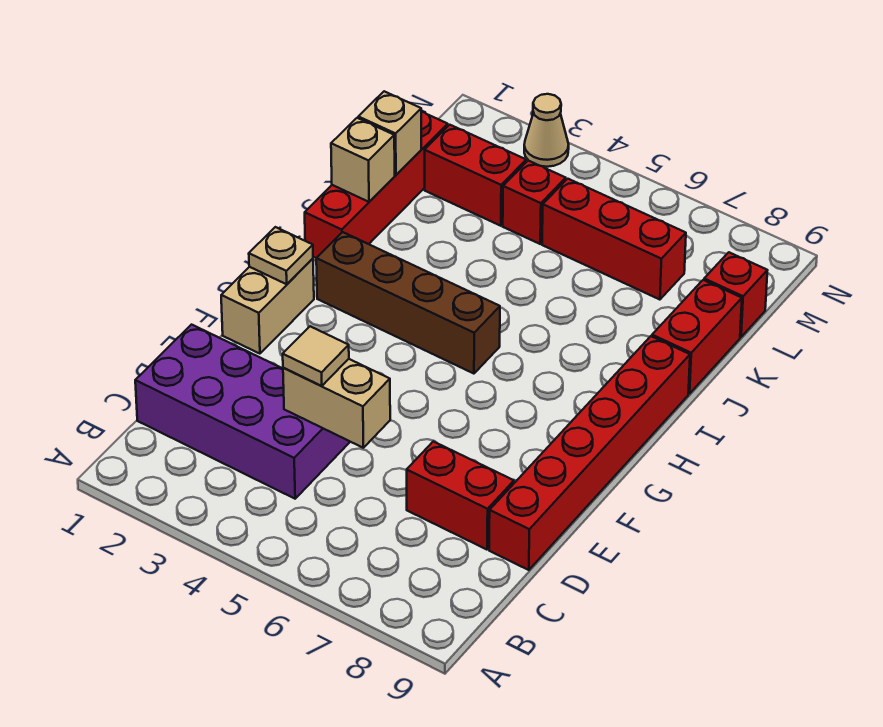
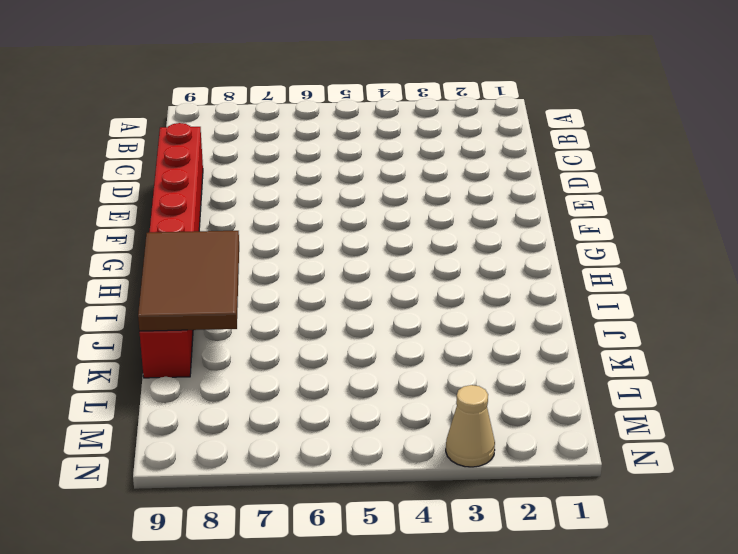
brown 2x3 tile [138,231,239,331] -> none
none -> purple 2x4 brick [135,325,350,499]
none -> red 1x2 brick [407,441,514,550]
none -> tan 1x2 brick [221,259,314,354]

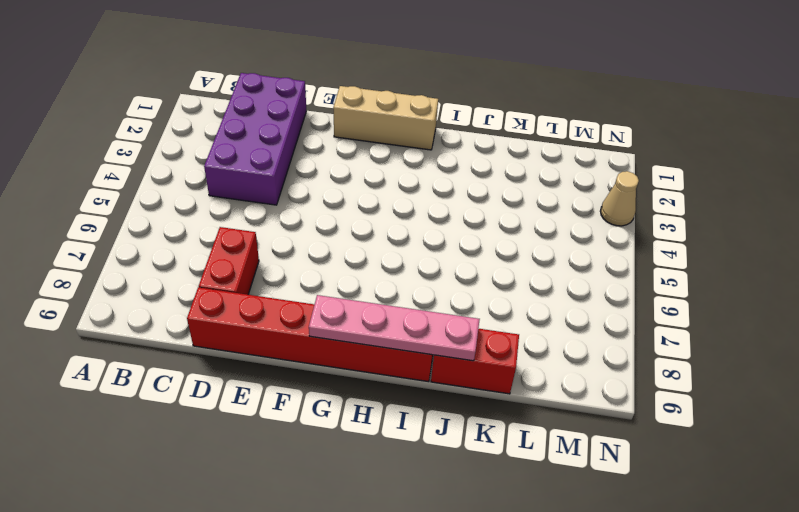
tan 1x3 brick [333,86,438,150] -> tan 1x2 brick [221,259,314,354]
pink 1x4 plate [309,295,480,361] -> none
none -> brown 1x4 brick [316,232,500,374]
none -> red 1x4 brick [305,112,448,258]
none -> red 1x2 brick [425,125,526,226]

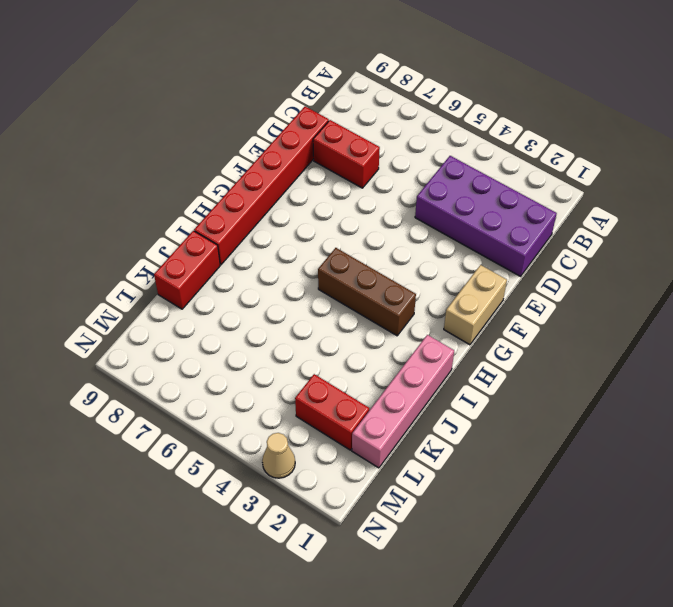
brown 1x3 brick [318,248,416,336] -> brown 1x4 brick [316,232,500,374]
pink 1x4 brick [352,335,454,468] -> red 1x4 brick [305,112,448,258]
none -> red 1x1 brick [503,160,566,244]
none -> red 1x3 brick [542,179,686,300]
none -> red 1x1 brick [704,252,768,337]

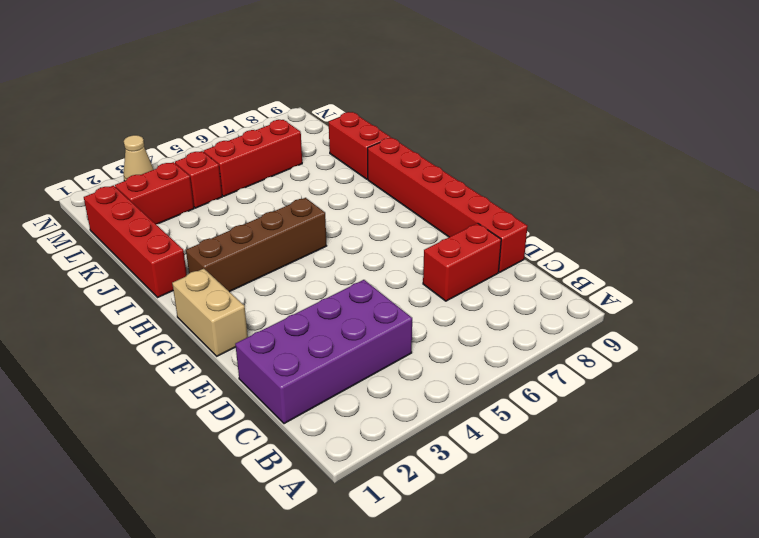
none -> red 1x1 brick [704,252,768,337]
none -> tan 1x2 brick [283,359,390,448]
none -> tan 1x1 plate [249,227,313,284]

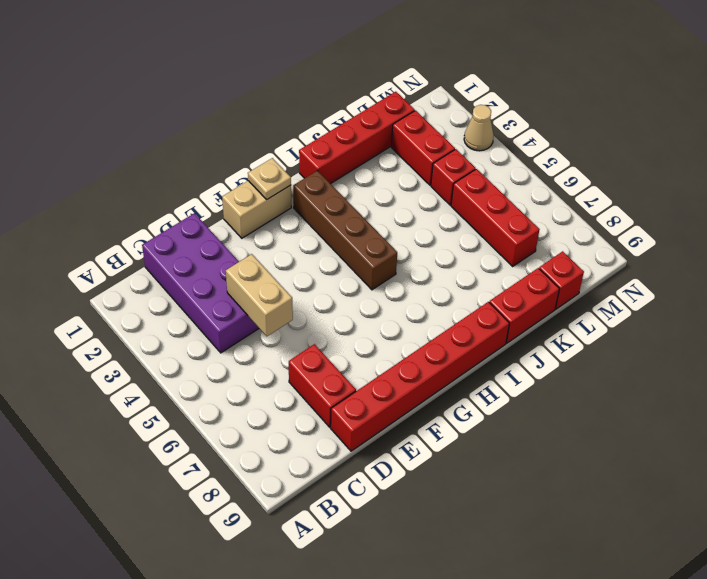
none -> tan 1x1 brick [331,118,395,202]
none -> tan 1x1 brick [358,91,421,175]
none -> tan 1x1 tile [283,326,349,386]

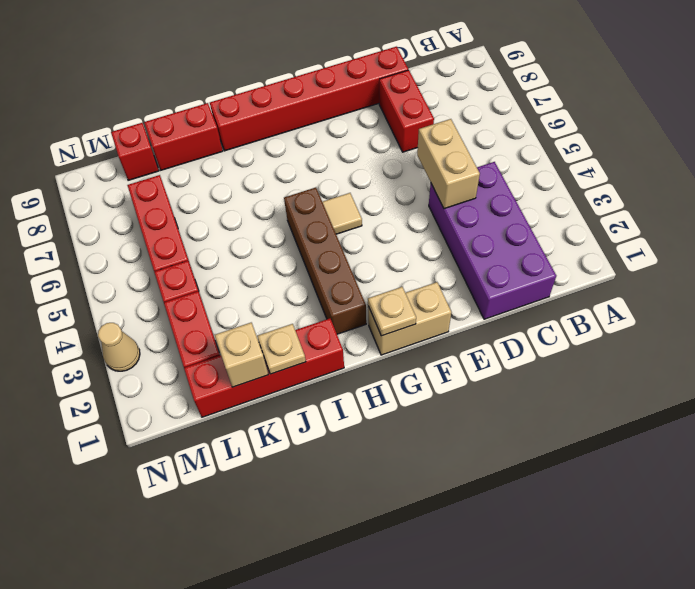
tan 1x1 tile [323,193,362,234] -> tan 1x1 tile moved to [283,326,349,386]
tan 1x1 plate [257,324,306,374] -> tan 1x1 brick [331,118,395,202]

